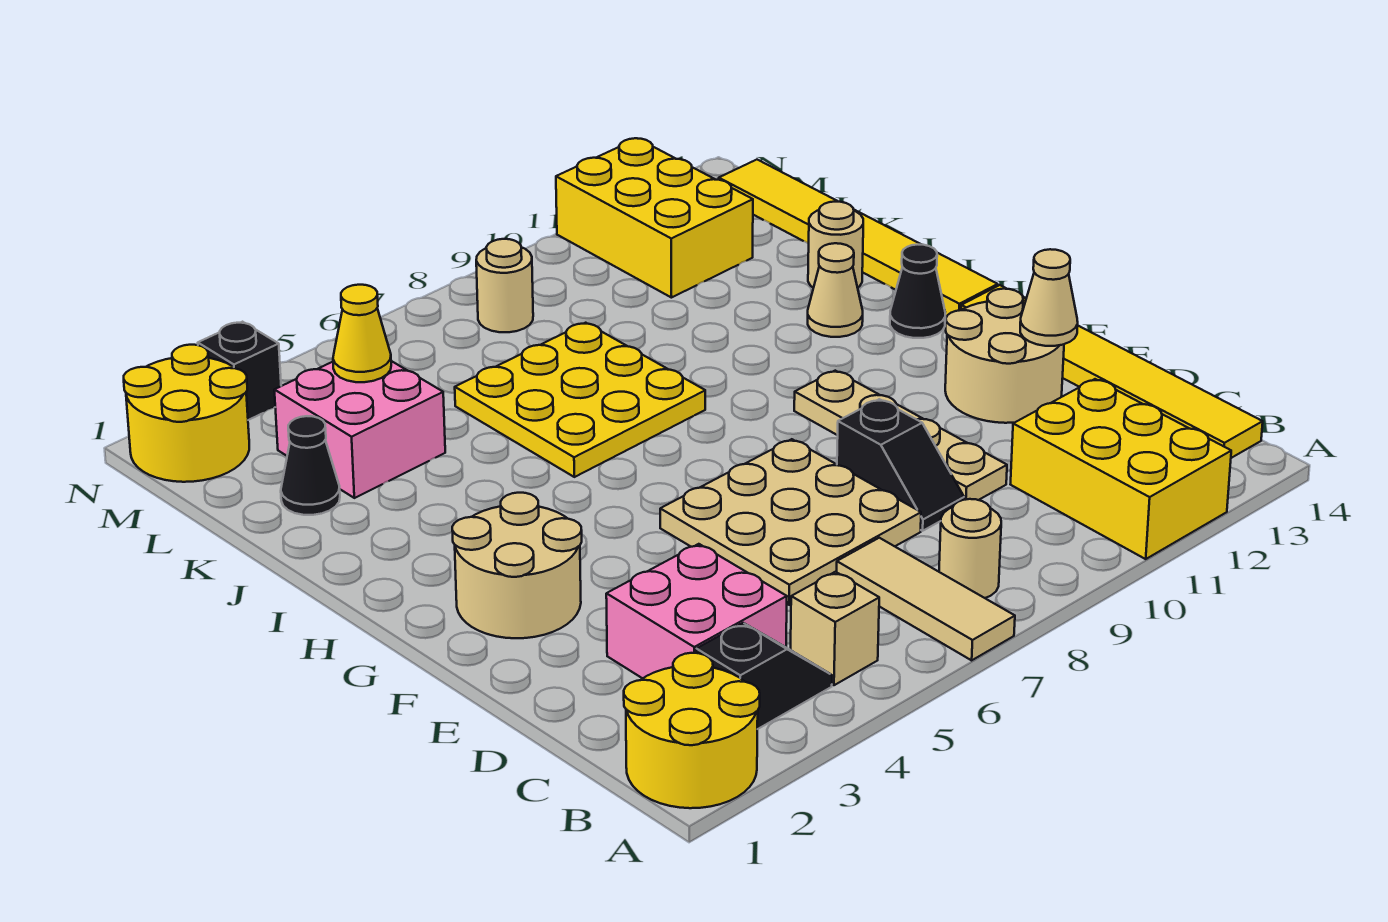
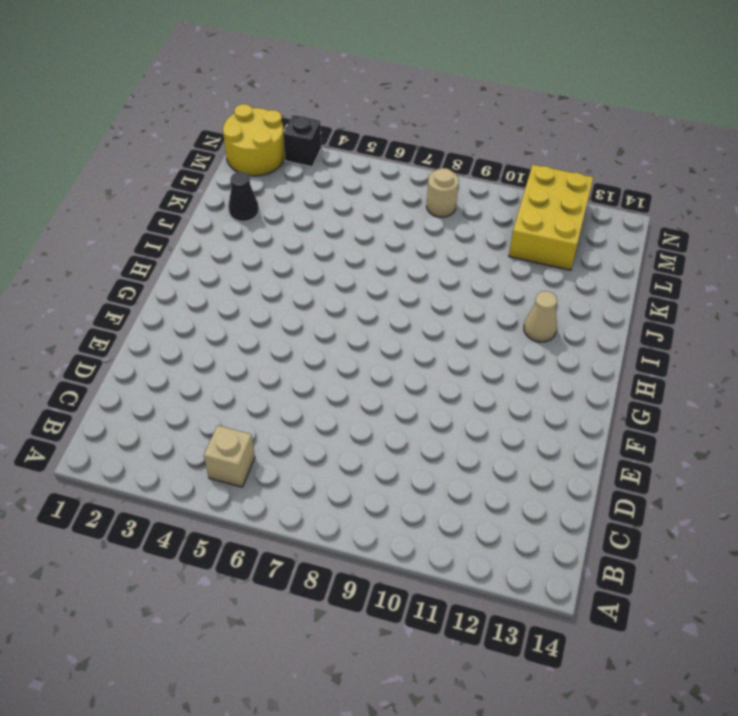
none -> yellow 2x2 round brick [624,653,760,808]
none -> tan 1x3 tile [837,538,1015,660]
none -> yellow 2x3 brick [1010,379,1231,559]

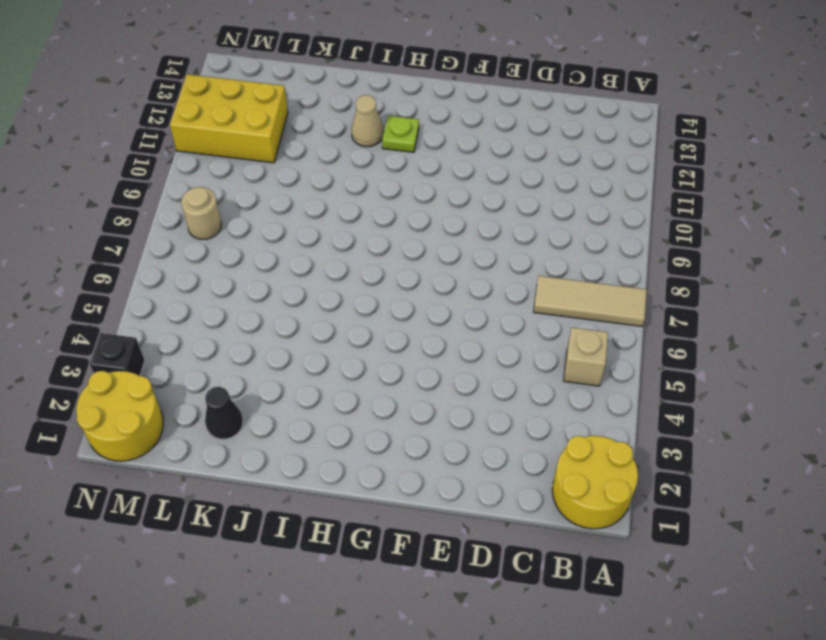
lime 1x1 plate [382,116,419,152] -> none
none -> yellow 2x3 brick [1010,379,1231,559]
none -> black 1x2 slope [696,623,832,729]
none -> tan 1x1 round brick [939,499,1001,598]

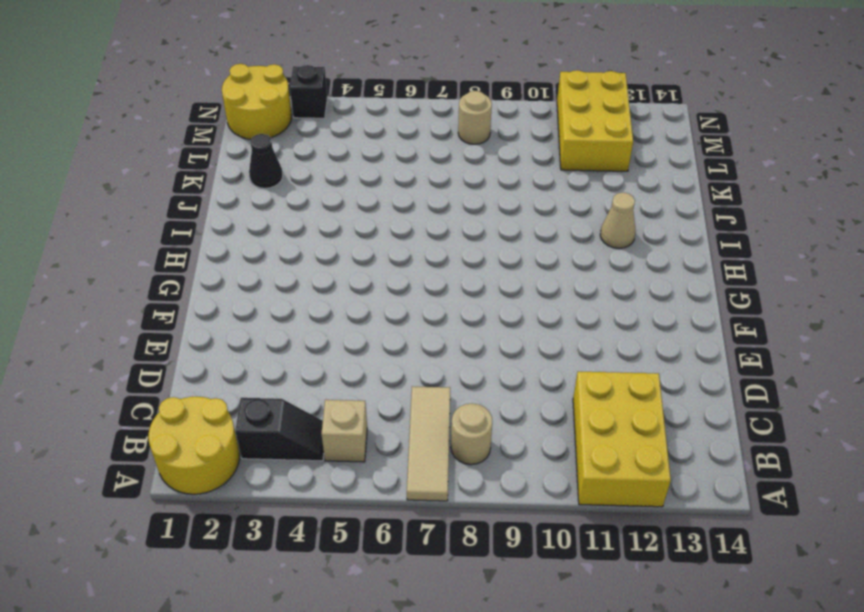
none -> yellow 1x6 tile [961,285,1263,458]
none -> pink 2x2 brick [606,544,787,679]
none -> tan 3x3 plate [660,439,921,605]

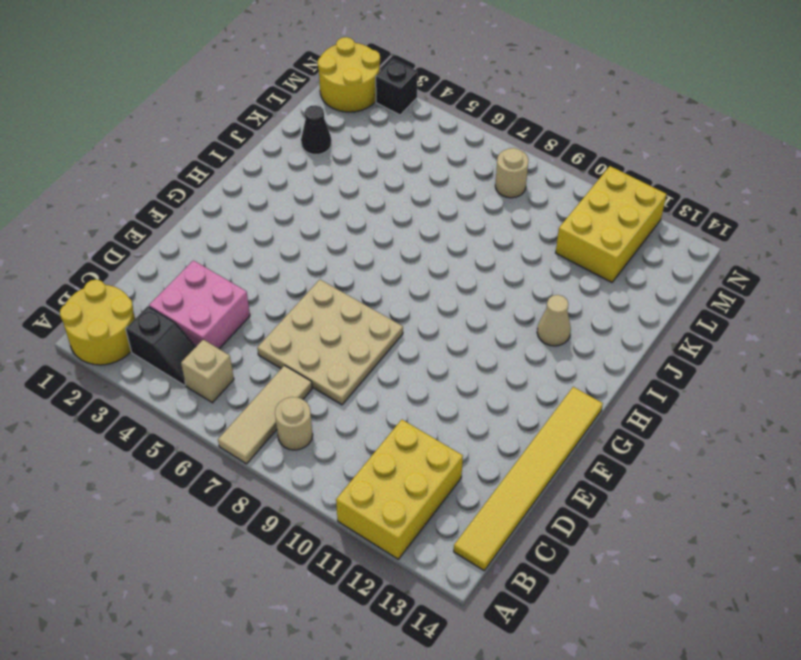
none -> black 1x2 slope [837,399,964,531]
none -> tan 1x4 plate [794,371,1007,500]
none -> tan 2x2 round brick [945,289,1064,423]

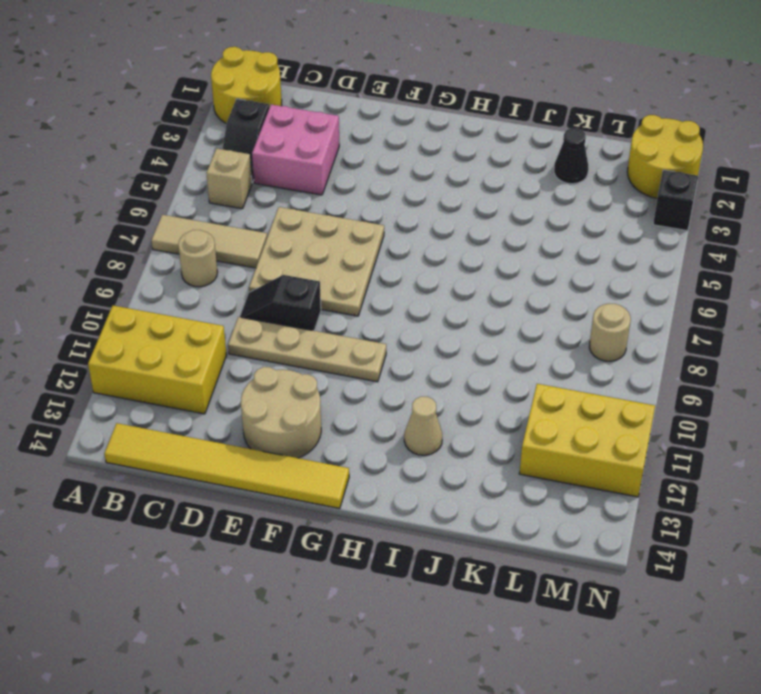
none -> tan 2x2 round brick [452,493,582,638]
none -> black 1x1 cone [890,245,945,338]
none -> yellow 1x6 tile [719,160,998,317]

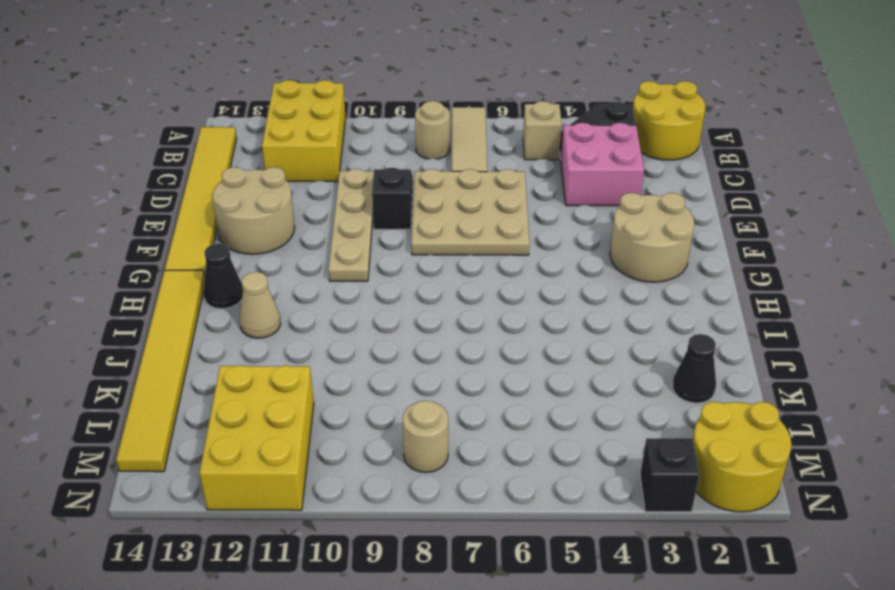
none -> yellow 3x3 plate [455,323,705,477]
none -> tan 1x1 round brick [808,202,863,288]
none -> pink 2x2 brick [274,361,445,498]

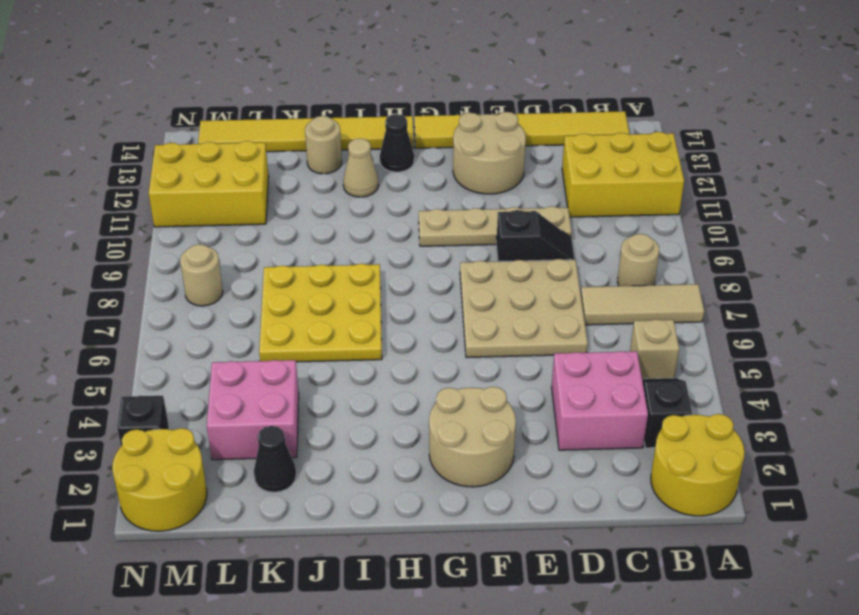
none -> tan 1x1 cone [1020,249,1078,346]
none -> yellow 1x1 cone [333,285,391,382]

